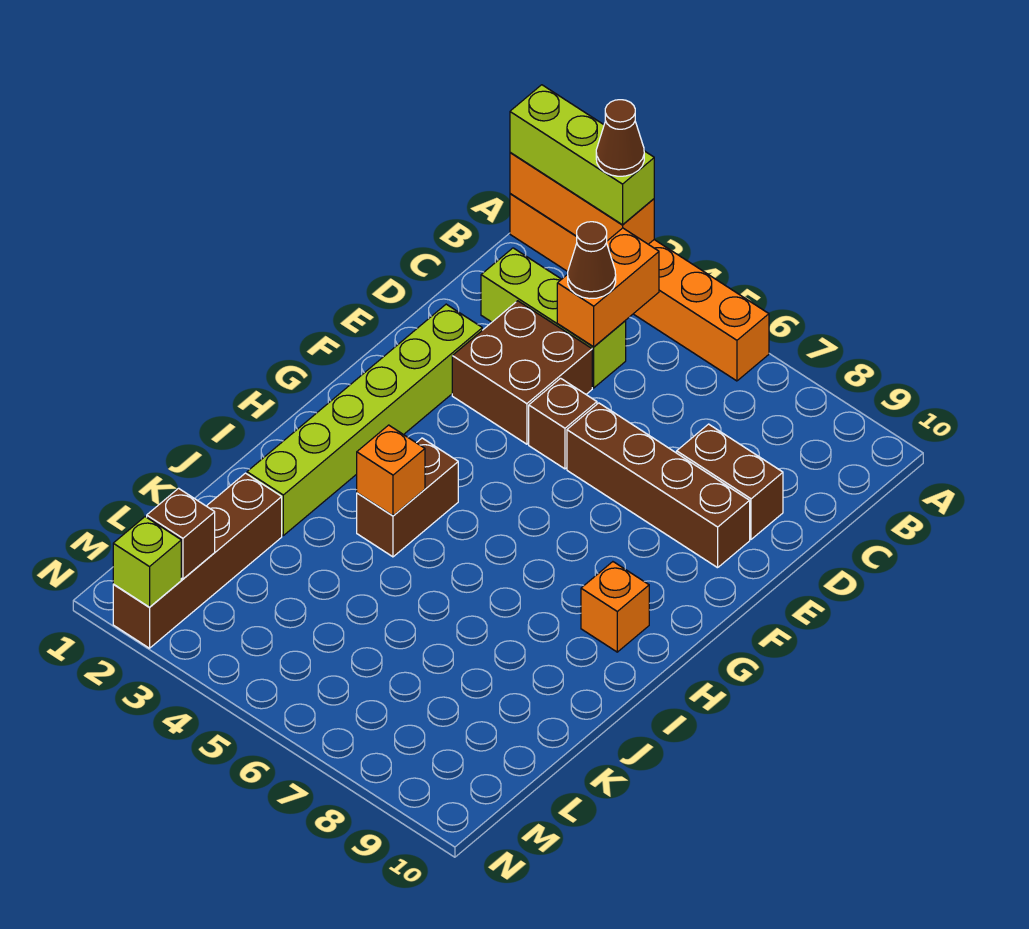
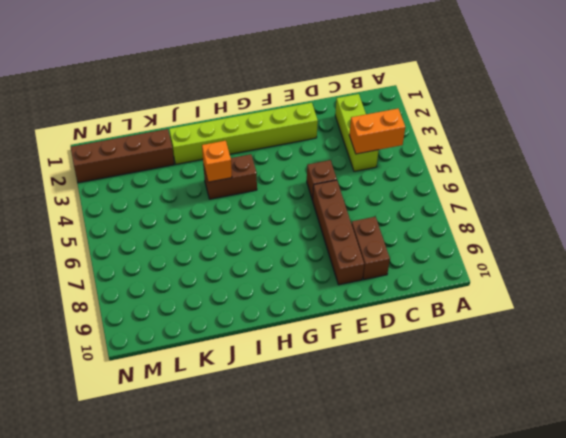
none -> orange 1x6 brick [510,194,769,381]
none -> brown 2x2 brick [452,301,592,444]
none -> orange 1x1 brick [581,562,649,652]

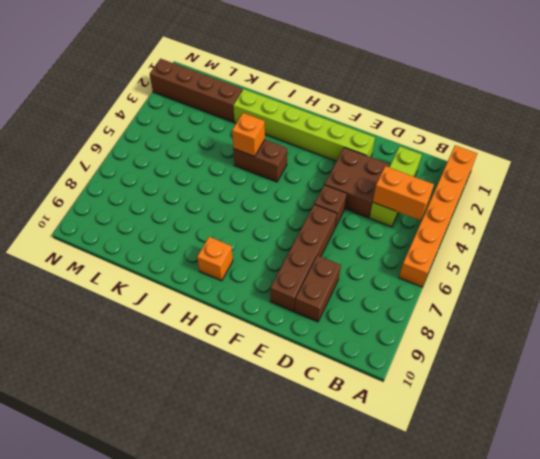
none -> orange 1x3 brick [510,152,654,244]
none -> brown 1x1 brick [147,488,215,579]
none -> lime 1x1 brick [113,517,181,607]

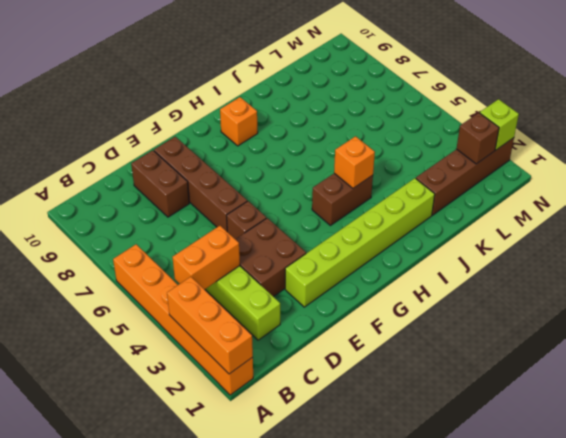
none -> lime 1x3 brick [510,85,654,225]
none -> brown 1x1 cone [568,222,616,299]
none -> brown 1x1 cone [596,100,644,176]

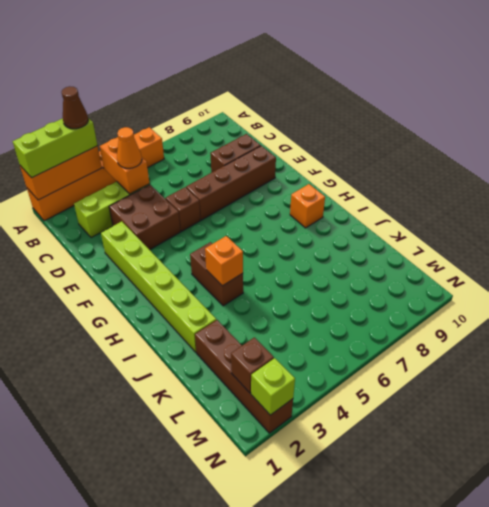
orange 1x1 cone [117,127,142,168] -> brown 1x1 cone [568,222,616,299]

